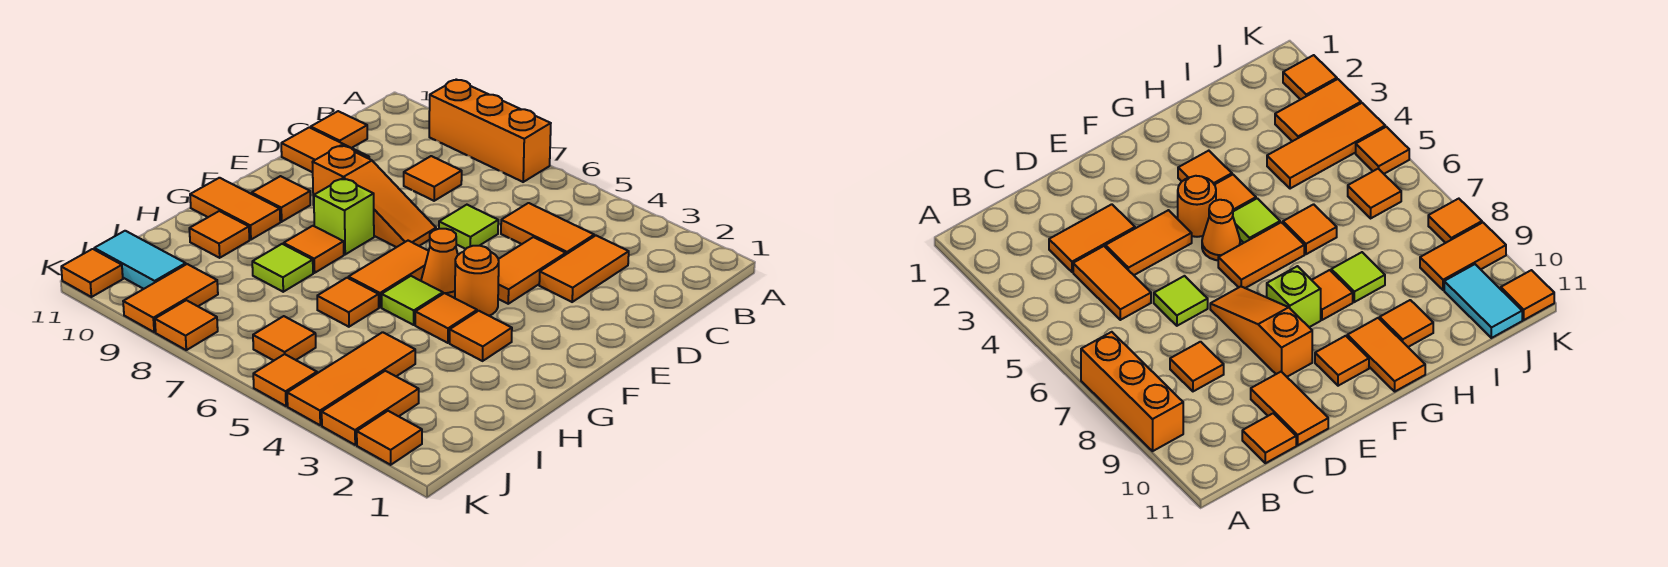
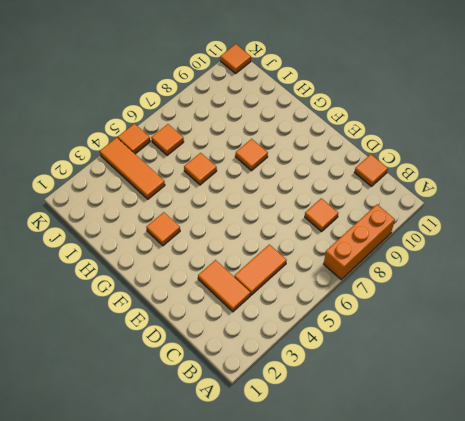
none -> orange 1x2 tile [498,237,566,304]
none -> lime 1x1 tile [439,205,498,249]
none -> orange 1x2 tile [281,127,369,172]
none -> orange 1x3 slope [312,145,436,247]

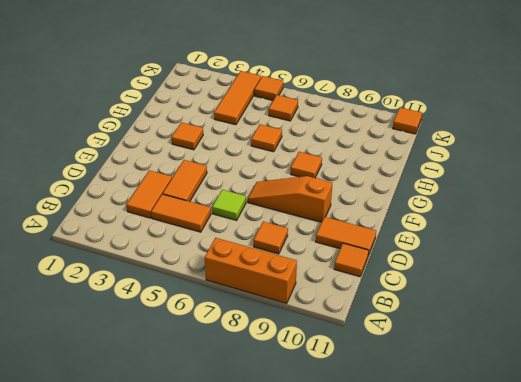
none -> orange 1x1 round brick [455,246,499,316]
none -> orange 1x1 cone [421,229,458,298]
none -> orange 1x2 tile [348,241,429,307]
none -> lime 1x1 brick [314,178,374,254]

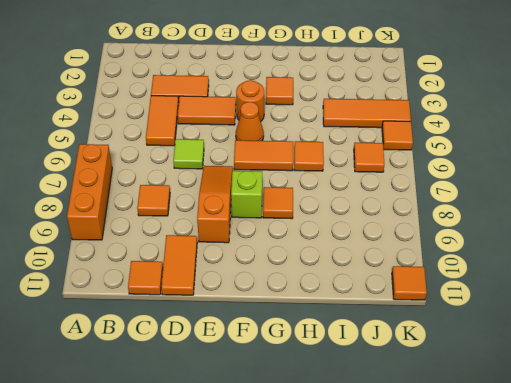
none -> orange 1x1 tile [252,176,310,222]
none -> orange 1x1 tile [415,293,477,343]
none -> lime 1x1 tile [382,276,443,325]
none -> orange 1x2 tile [190,178,280,240]

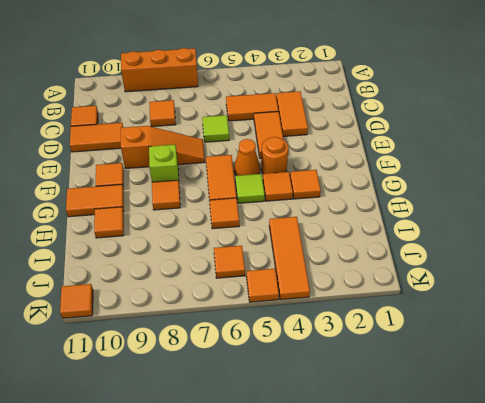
none -> lime 1x1 tile [252,244,313,292]
none -> orange 1x2 tile [322,371,419,445]
none -> orange 1x2 tile [123,264,218,332]
none -> cyan 1x2 tile [94,231,186,289]

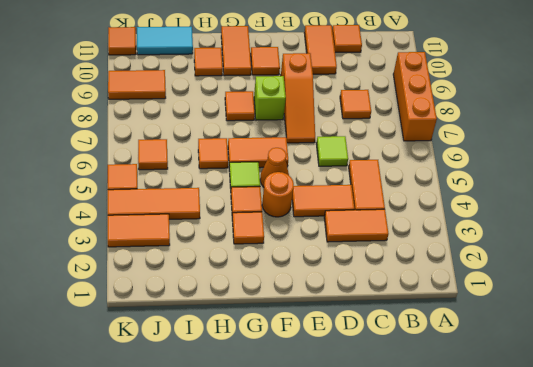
cyan 1x2 tile [137,27,193,55] -> cyan 1x2 tile turned to [94,231,186,289]
none -> lime 1x1 tile [252,244,313,292]
none -> orange 1x1 tile [357,411,422,465]
none -> orange 1x1 tile [155,300,218,350]

